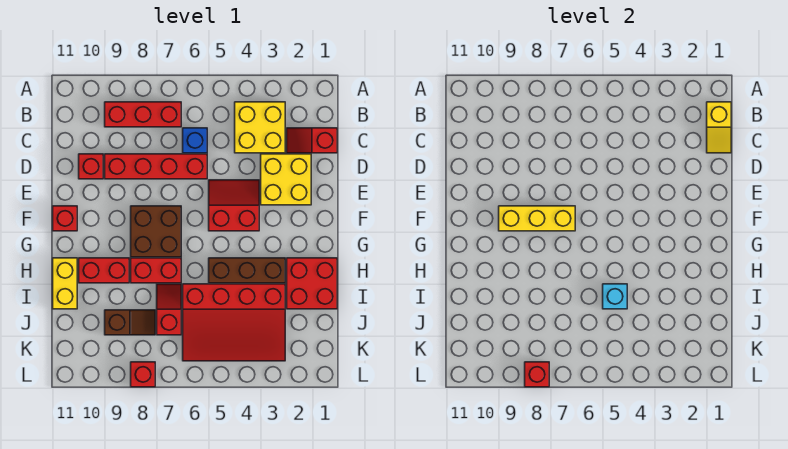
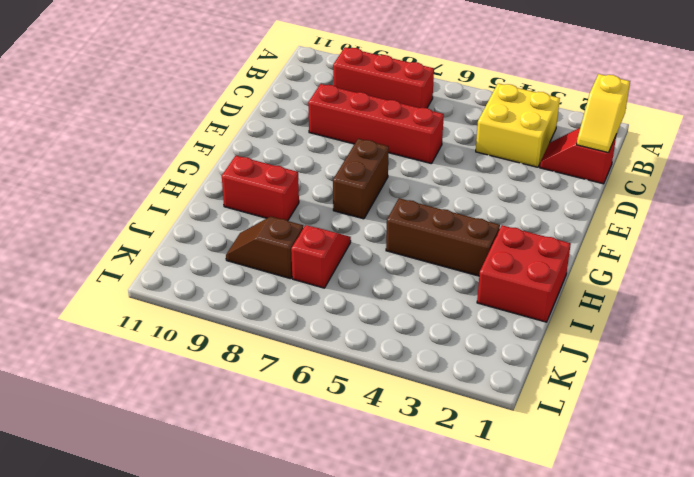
brown 1x2 brick [333,139,389,219] -> brown 2x2 brick [131,206,181,257]
brown 1x2 slope [226,217,303,279] -> brown 1x2 slope turned to [105,310,155,335]
none -> blue 1x1 brick [183,128,207,153]
none -> yellow 2x2 brick [261,154,311,205]
none -> red 1x1 brick [79,154,103,179]

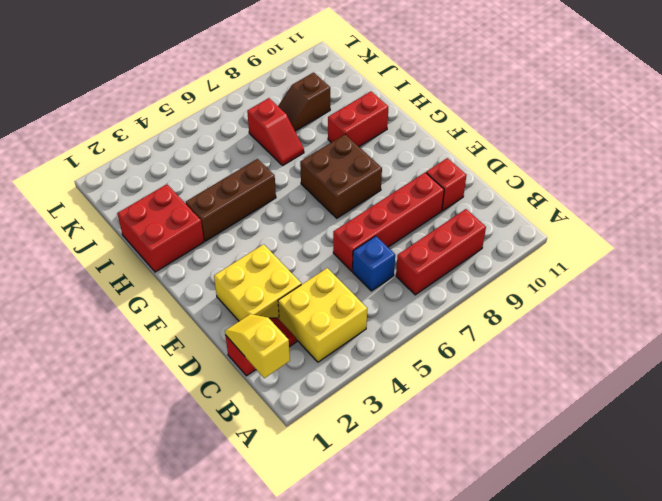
none -> red 2x2 slope [209,180,259,231]
none -> red 1x1 brick [53,206,77,231]
none -> red 1x2 brick [131,258,181,283]

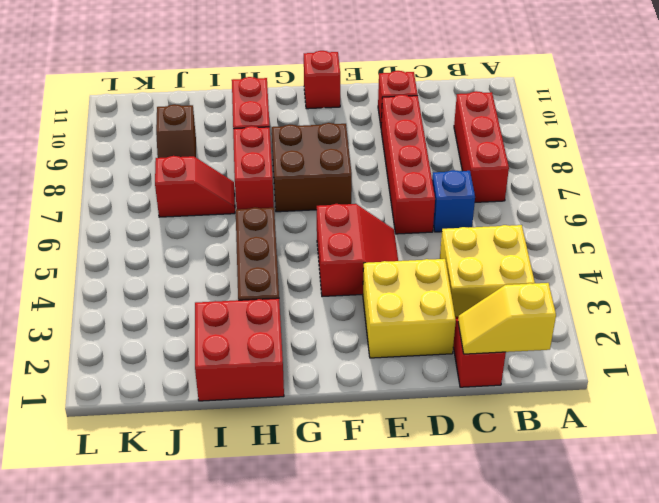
none -> yellow 1x2 brick [53,258,77,309]
none -> red 3x4 slope [183,284,285,361]
none -> red 1x1 brick [131,362,155,387]

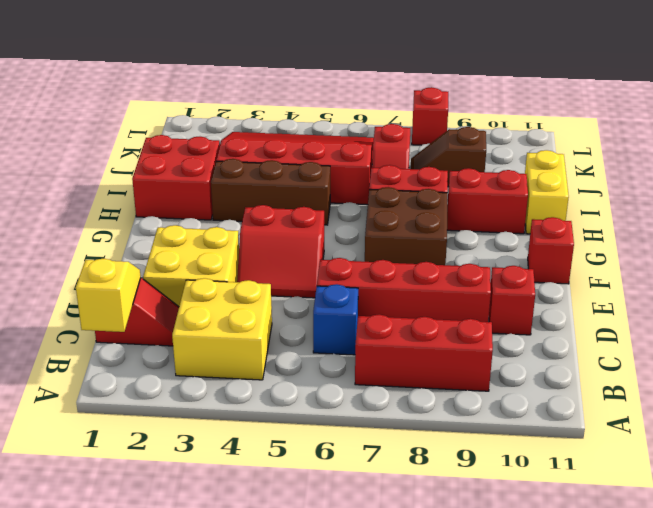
none -> yellow 1x3 brick [499,206,575,231]
none -> cyan 1x1 brick [603,284,627,309]
none -> red 1x1 brick [525,362,549,387]

